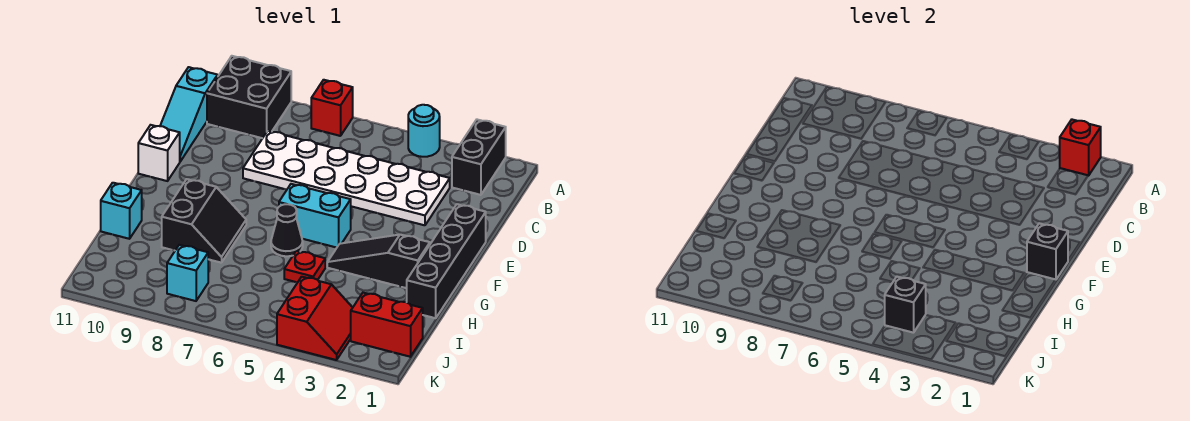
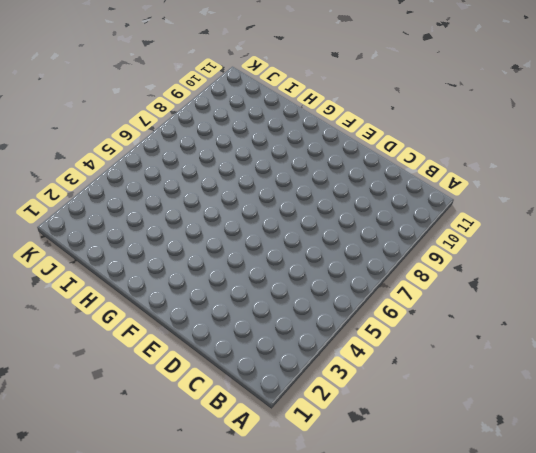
none -> black 1x2 brick [452,120,506,195]
none -> cyan 1x1 round brick [408,105,440,157]
none -> red 1x1 brick [311,80,353,136]

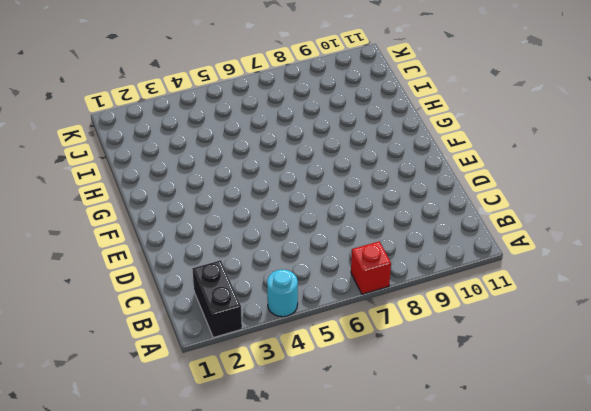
none -> black 2x2 brick [207,56,291,138]
none -> cyan 1x3 slope [160,67,218,161]
none -> white 2x6 plate [243,131,450,225]

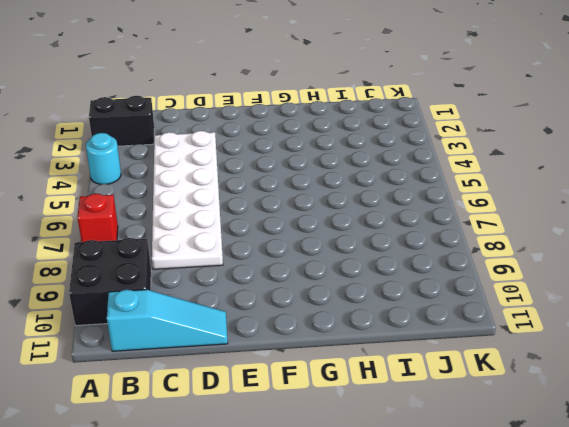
none -> black 1x4 brick [407,204,486,318]
none -> white 1x1 brick [138,125,180,181]
none -> cyan 1x2 brick [279,184,351,248]

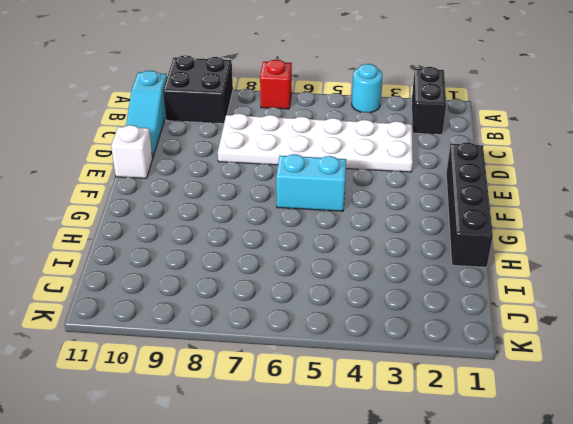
none -> black 1x3 slope [327,235,430,288]
none -> black 1x1 cone [271,204,303,256]
none -> black 2x2 slope [162,179,246,263]

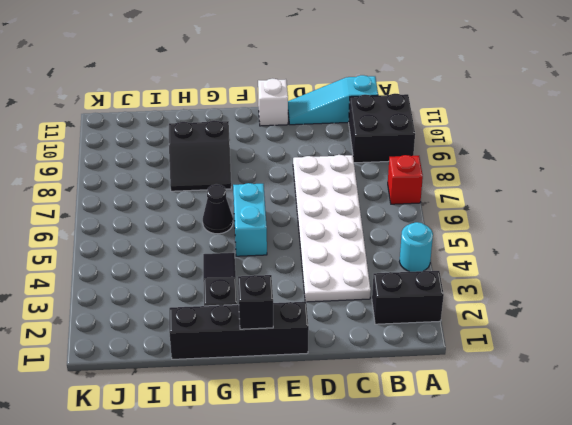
none -> red 1x1 plate [284,251,325,282]
none -> cyan 1x1 brick [101,183,142,239]
none -> red 1x2 brick [351,293,423,357]

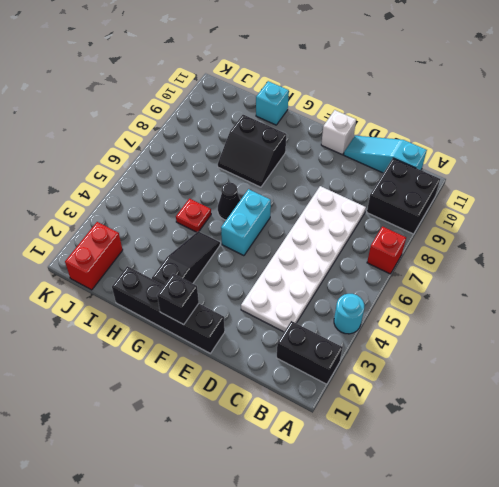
none -> red 2x2 slope [277,277,353,360]
none -> cyan 1x1 brick [167,245,208,301]
none -> red 1x1 brick [1060,120,1101,176]

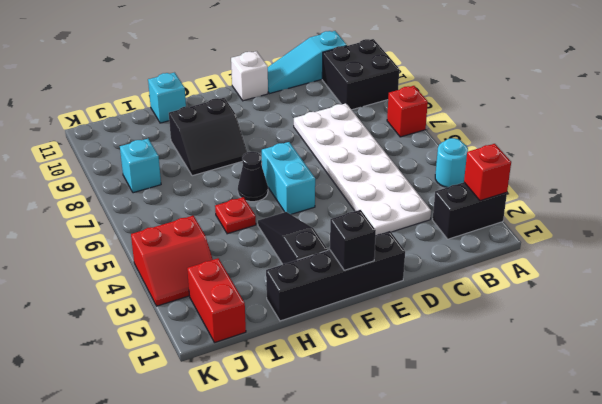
none -> black 1x1 brick [885,277,926,333]

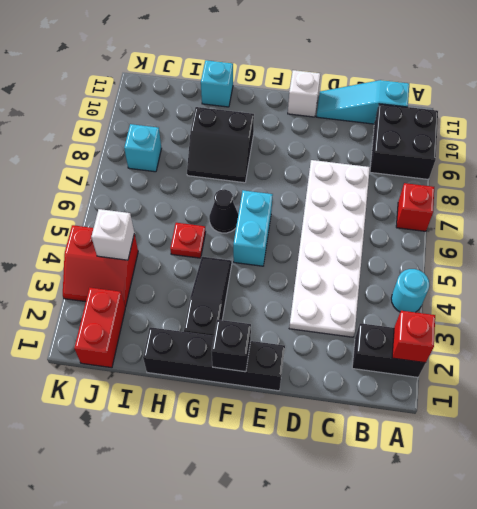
white 1x1 brick [91,209,134,260] -> black 1x1 brick [885,277,926,333]

